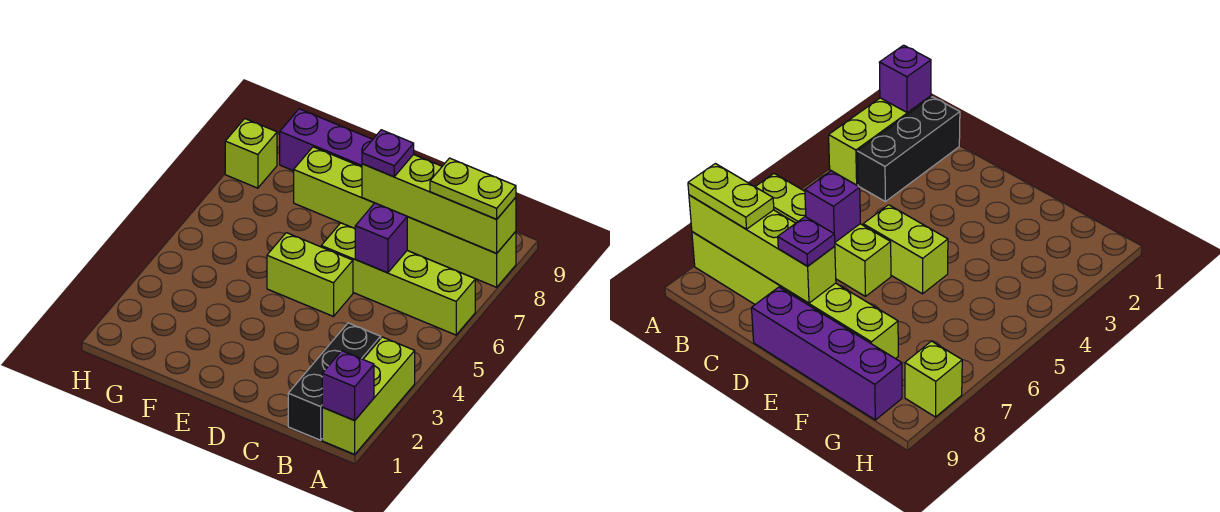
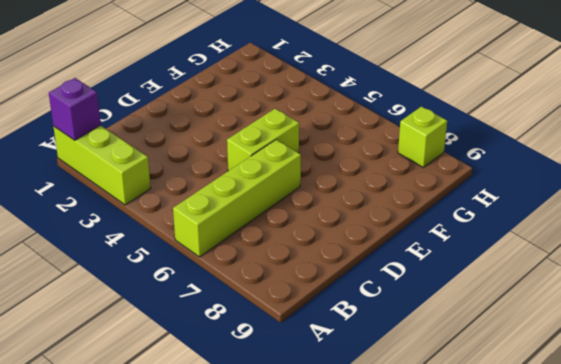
none -> lime 1x6 brick [294,147,516,287]
none -> black 1x3 brick [288,323,381,440]
none -> purple 1x4 brick [280,109,373,171]

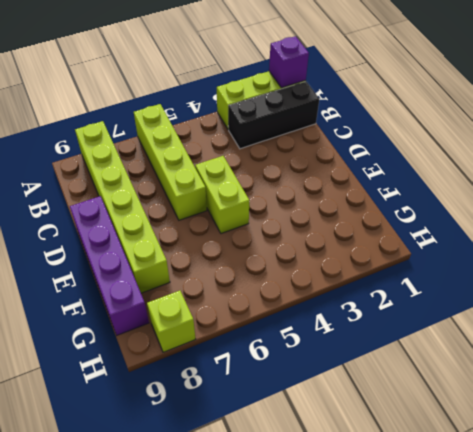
none -> lime 1x4 brick [362,154,516,253]
none -> purple 1x1 brick [355,203,407,273]
none -> lime 1x2 plate [430,158,516,219]

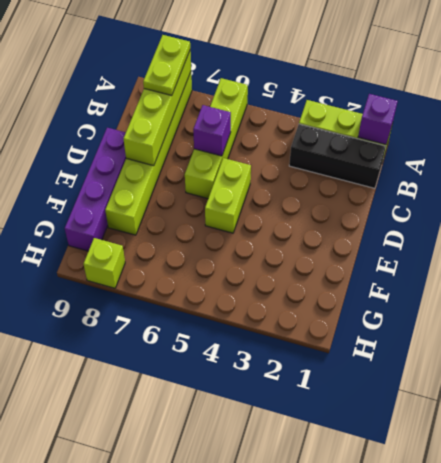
none -> purple 1x1 plate [362,130,414,177]

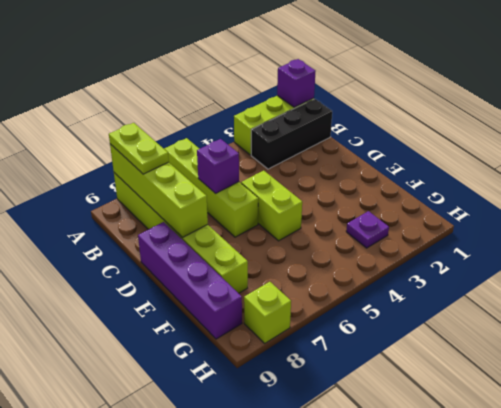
purple 1x1 plate [346,211,389,248] -> purple 1x1 plate moved to [362,130,414,177]

